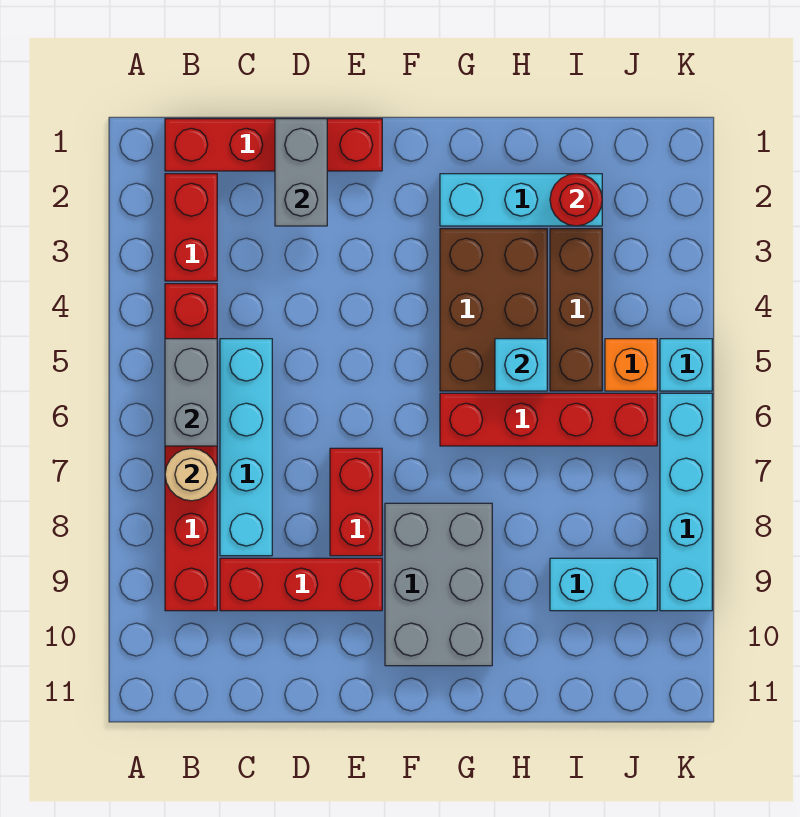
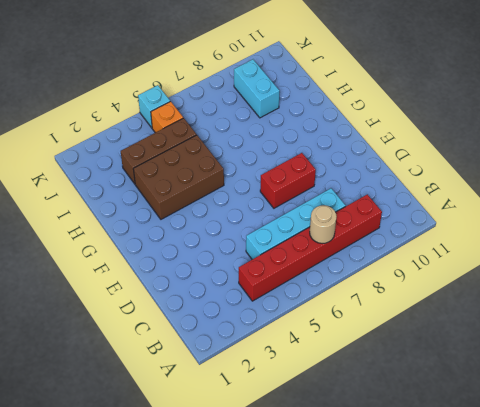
none -> red 1x4 brick [165,119,382,171]
none -> red 1x2 brick [165,174,217,281]
none -> red 1x3 brick [220,558,382,611]

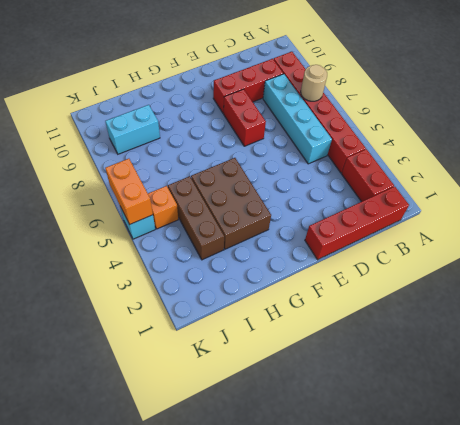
orange 1x2 brick [105,159,153,225] -> none
none -> grey 2x3 brick [385,503,492,666]
none -> cyan 1x3 brick [440,174,602,226]
none -> red 1x4 brick [440,393,657,446]

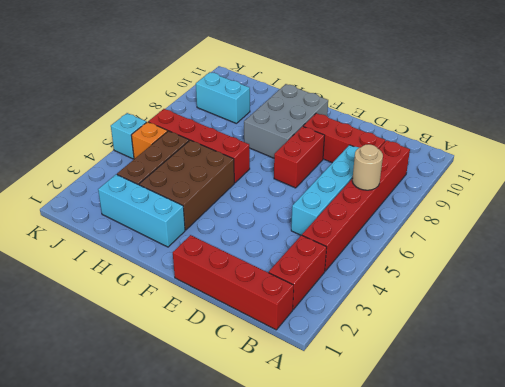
none -> cyan 1x4 brick [660,393,712,611]
none -> grey 1x2 brick [165,339,217,446]
none -> grey 1x2 brick [275,119,327,226]

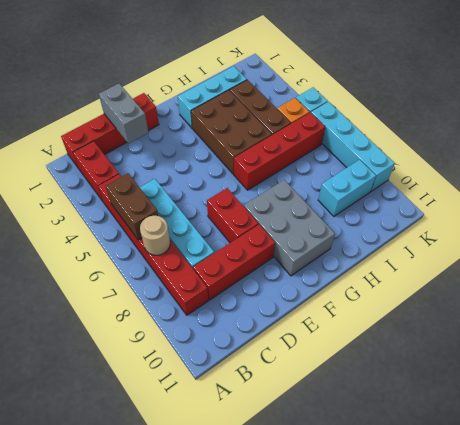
brown 1x2 brick [106,174,158,240] -> grey 1x2 brick [165,339,217,446]
none -> cyan 1x1 brick [495,339,547,391]
none -> red 1x1 round brick [550,174,602,226]

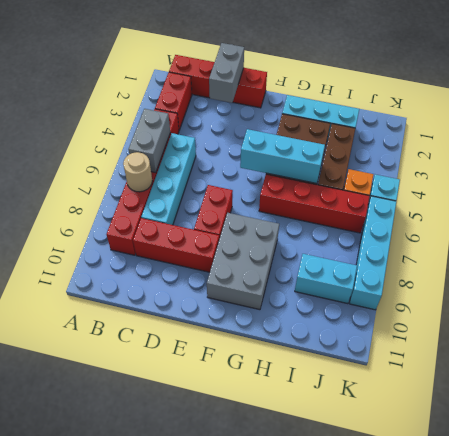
cyan 1x3 brick [240,129,325,184] -> cyan 1x1 brick [495,339,547,391]
none -> red 1x1 round brick [550,174,602,226]

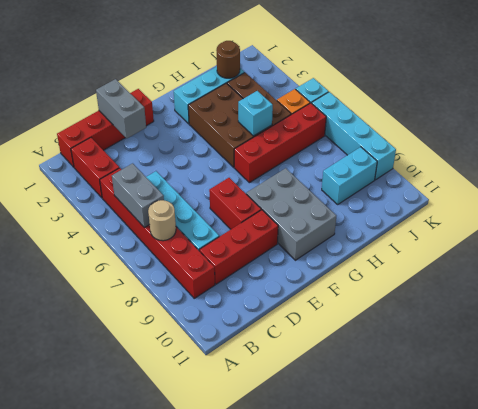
brown 1x1 round brick [217,41,240,78] -> red 1x1 round brick [550,174,602,226]

